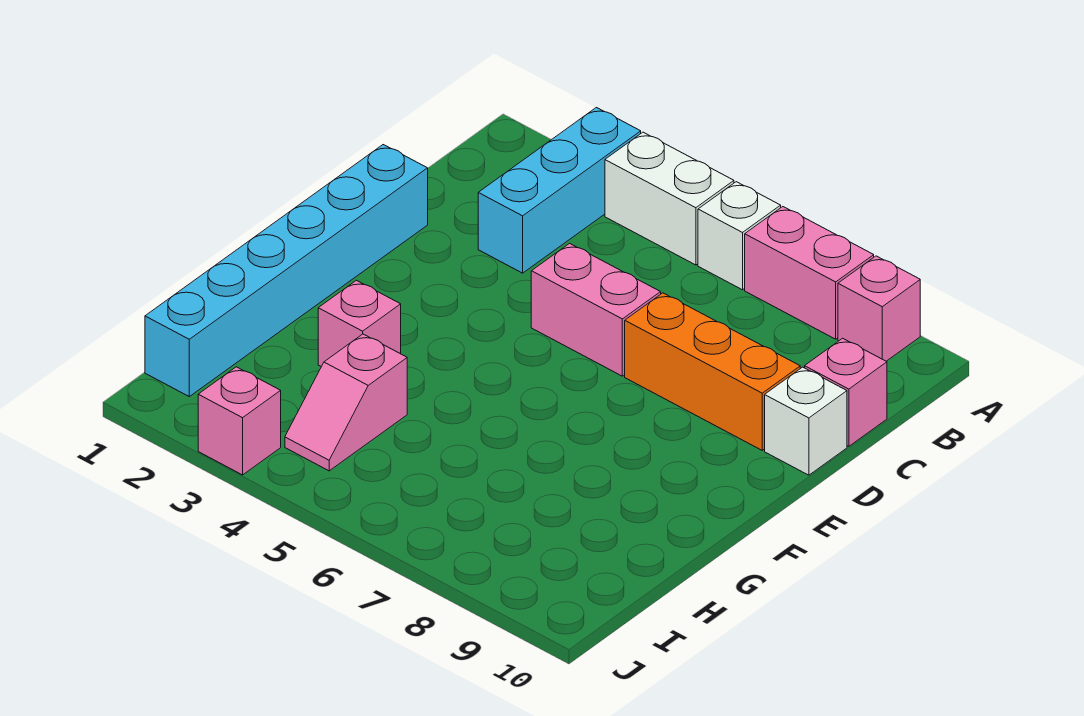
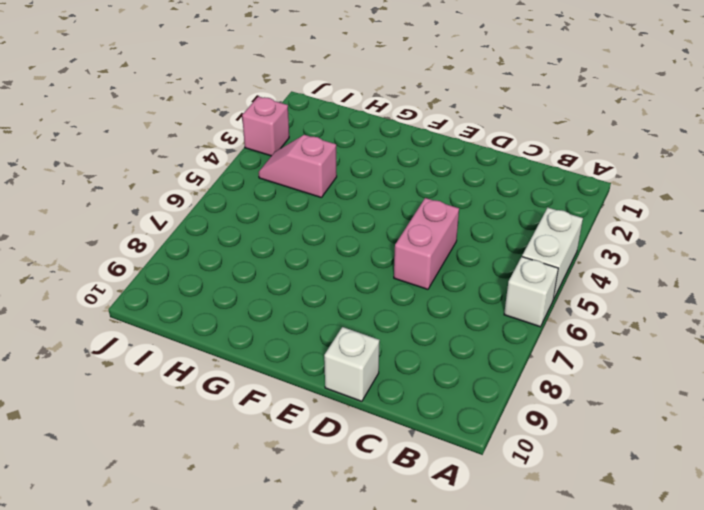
none -> cyan 1x3 brick [478,108,641,273]
none -> pink 1x2 brick [745,207,874,339]
none -> pink 1x1 brick [838,256,920,361]

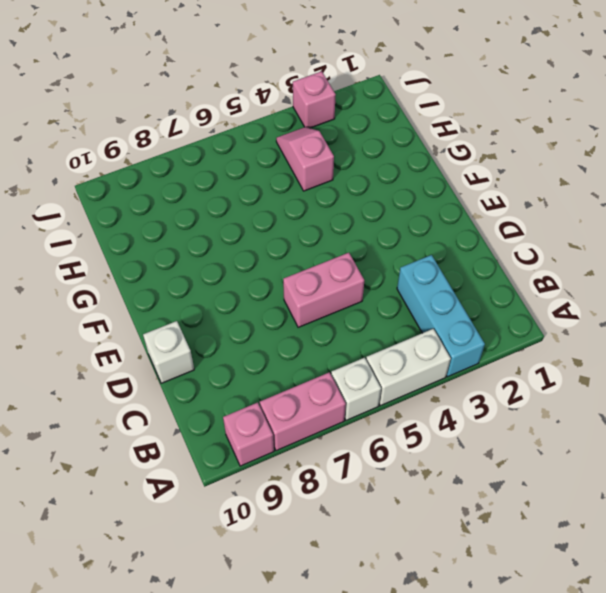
none -> pink 1x1 brick [805,338,887,446]
none -> cyan 1x6 brick [145,145,428,396]
none -> orange 1x3 brick [625,293,800,450]

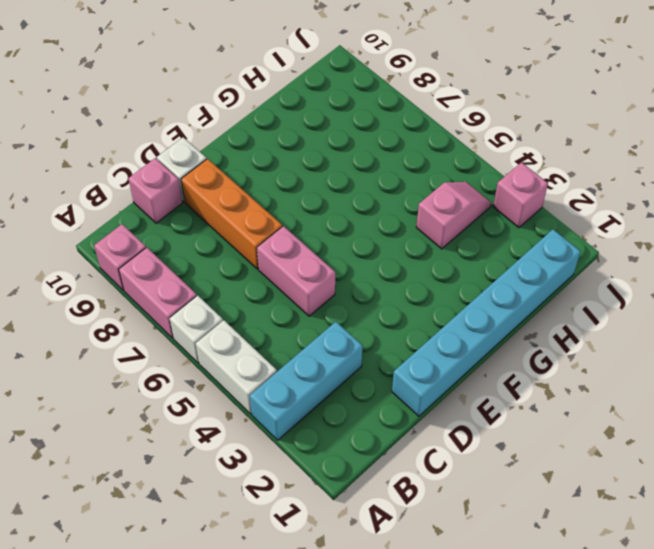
none -> pink 1x1 brick [318,280,401,367]

